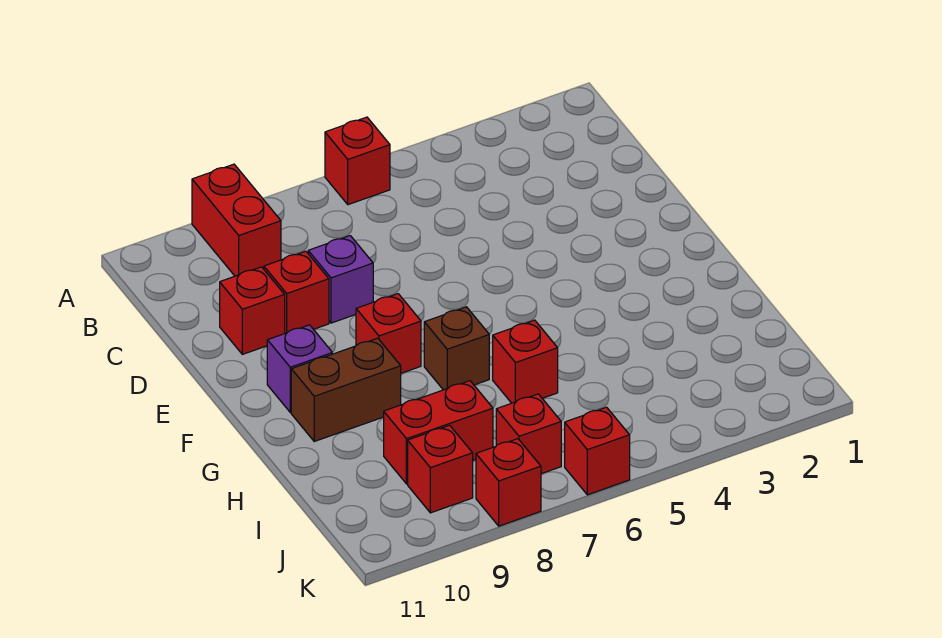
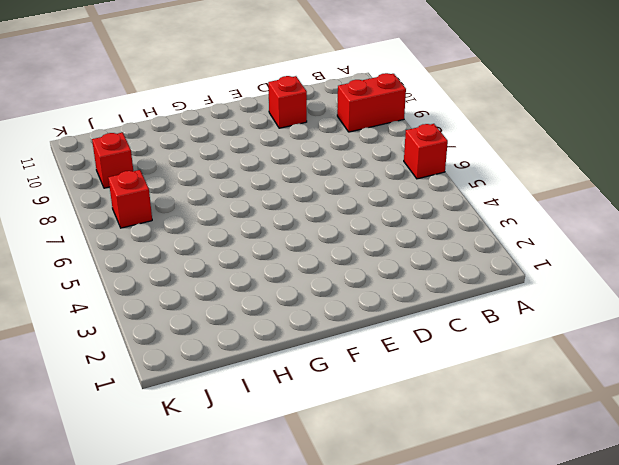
none -> purple 1x1 brick [308,236,373,323]
none -> red 1x1 brick [264,251,329,333]
none -> red 1x1 brick [356,294,421,373]

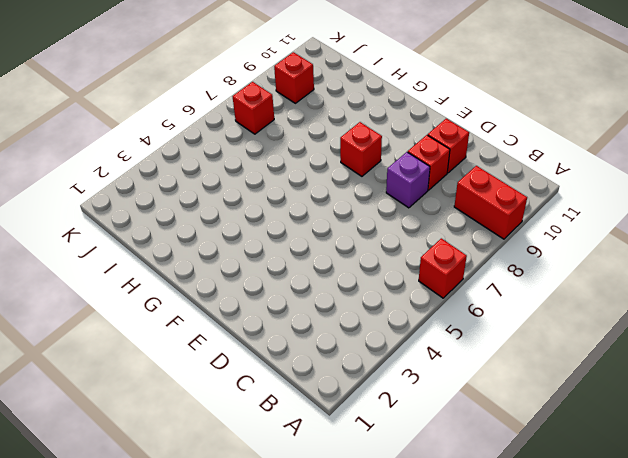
none -> purple 1x1 brick [267,325,332,412]
none -> brown 1x1 brick [424,307,489,390]
none -> brown 1x2 brick [291,338,401,441]

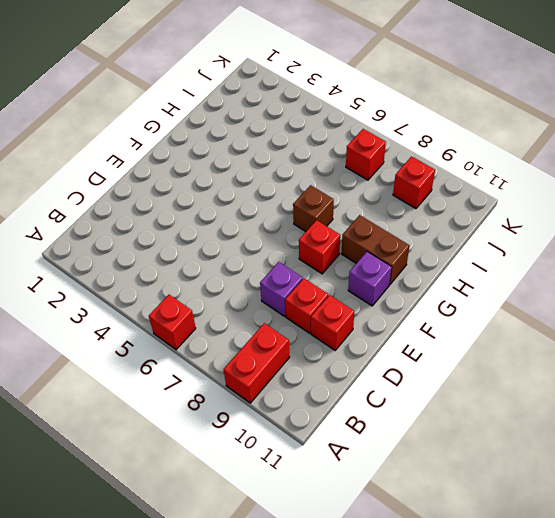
none -> red 1x1 brick [493,320,558,403]
none -> red 1x2 brick [384,381,493,484]
none -> red 1x1 brick [565,407,630,495]

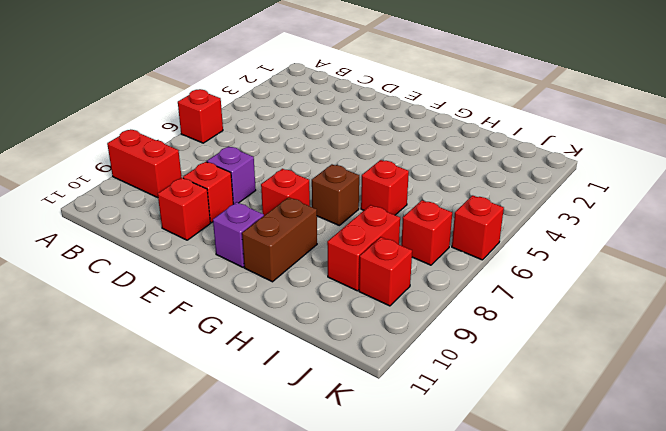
none -> red 1x1 brick [476,439,541,526]

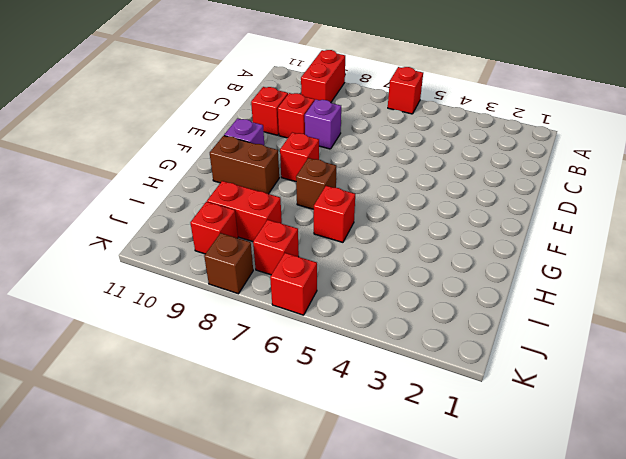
brown 1x1 brick [204,233,253,294] -> red 1x1 brick [476,439,541,526]

